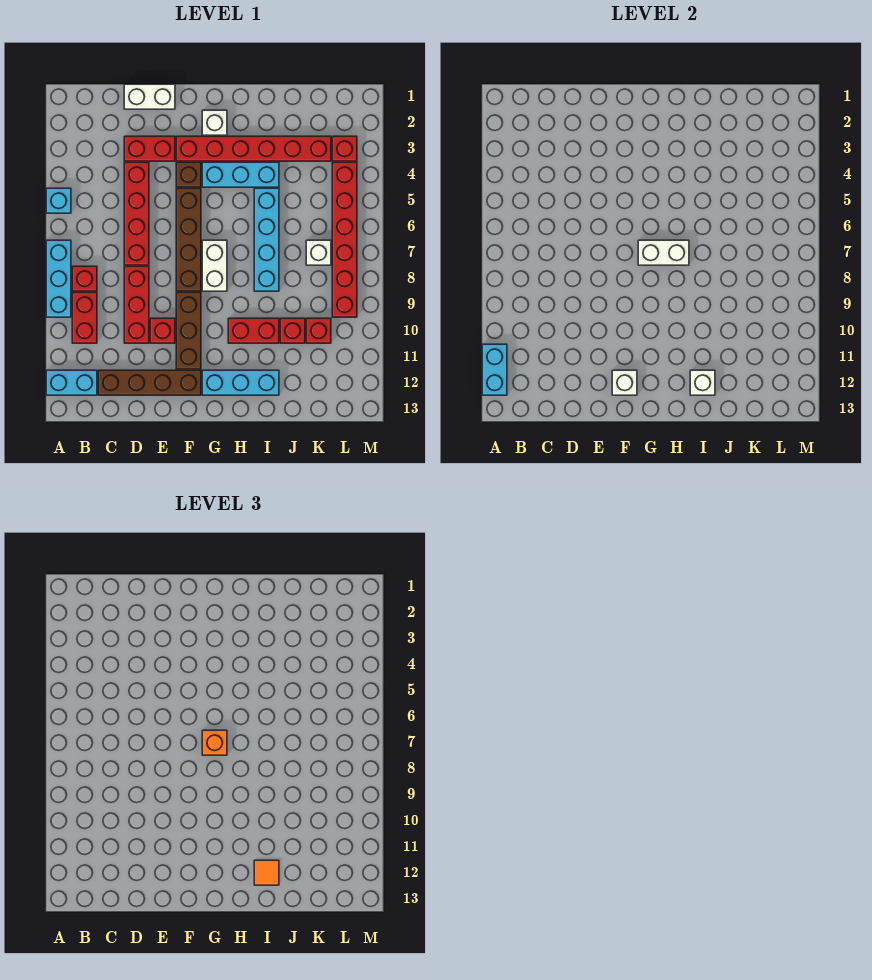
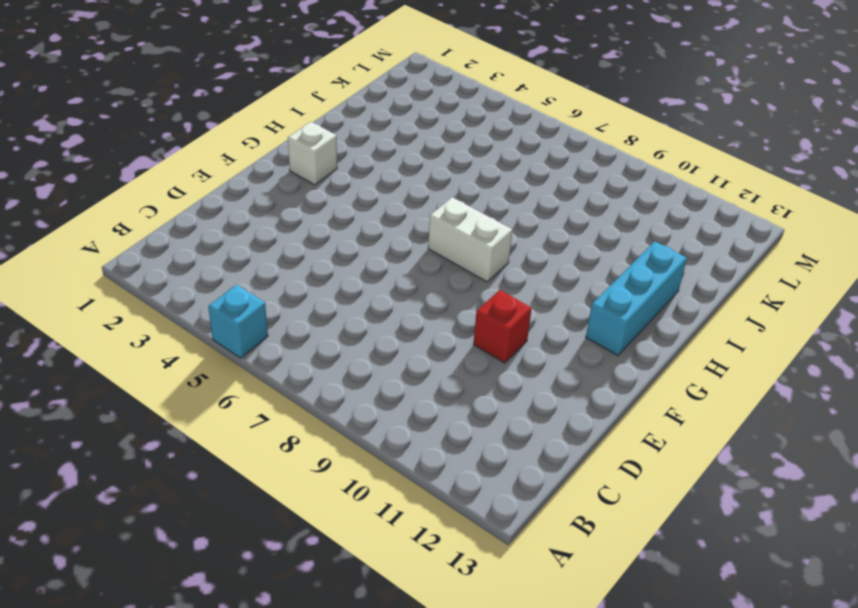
none -> cyan 1x3 brick [46,240,71,317]
none -> cyan 1x2 brick [46,370,97,395]
none -> red 1x1 brick [72,266,97,291]
none -> red 1x2 brick [72,292,97,343]

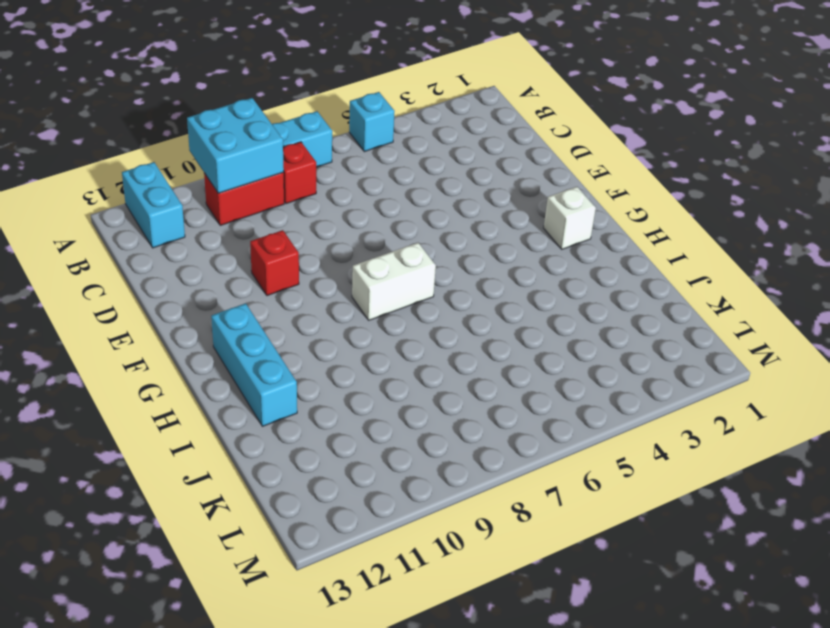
cyan 2x2 brick [187,98,284,193] -> none
none -> brown 1x4 brick [98,370,201,395]
none -> white 1x2 brick [124,84,175,109]
none -> red 1x2 brick [124,136,175,161]
none -> red 1x4 brick [124,162,149,265]

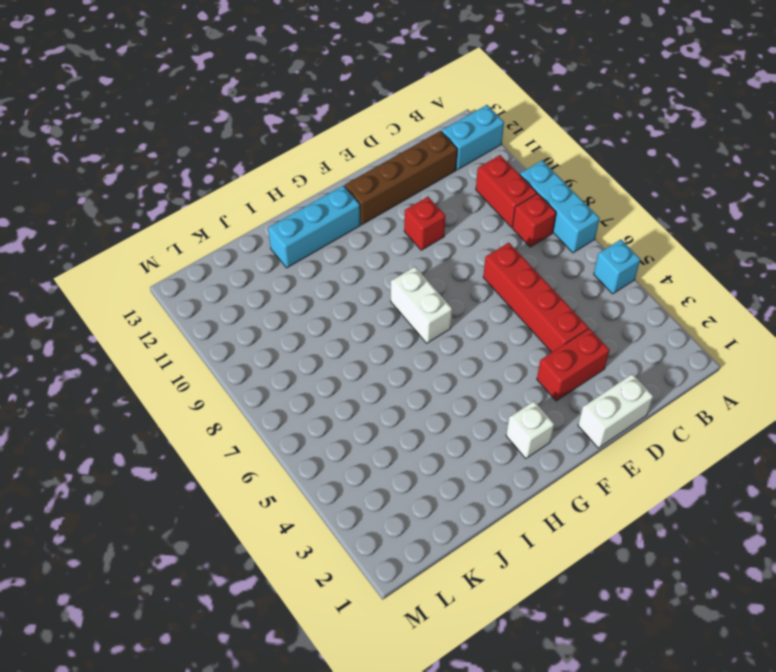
none -> red 1x3 brick [124,266,149,343]
none -> red 1x6 brick [176,136,331,161]
none -> brown 1x1 brick [176,162,201,187]
none -> brown 1x4 brick [176,188,201,291]

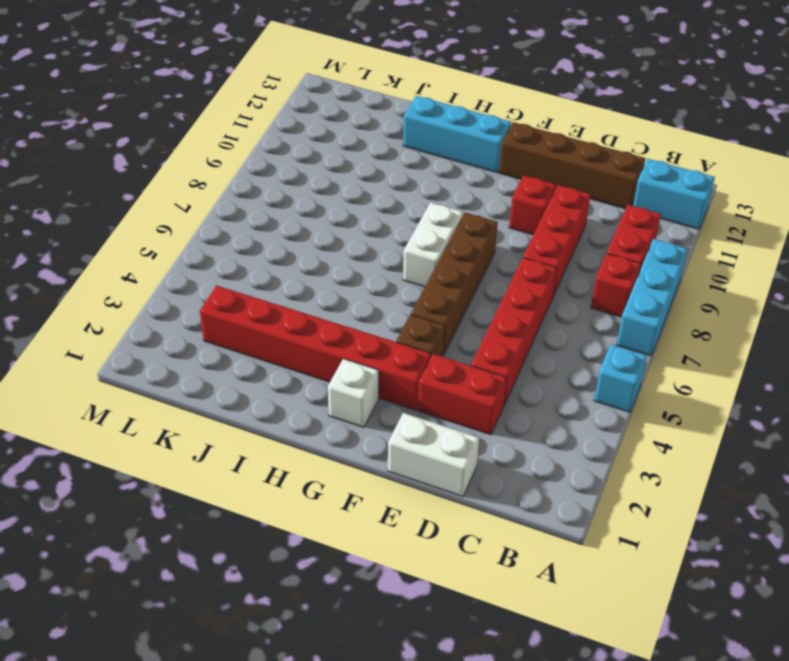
none -> brown 1x3 brick [176,292,201,369]
none -> cyan 1x3 brick [202,162,279,187]
none -> red 1x2 brick [228,318,279,343]
none -> cyan 1x4 brick [254,188,279,291]

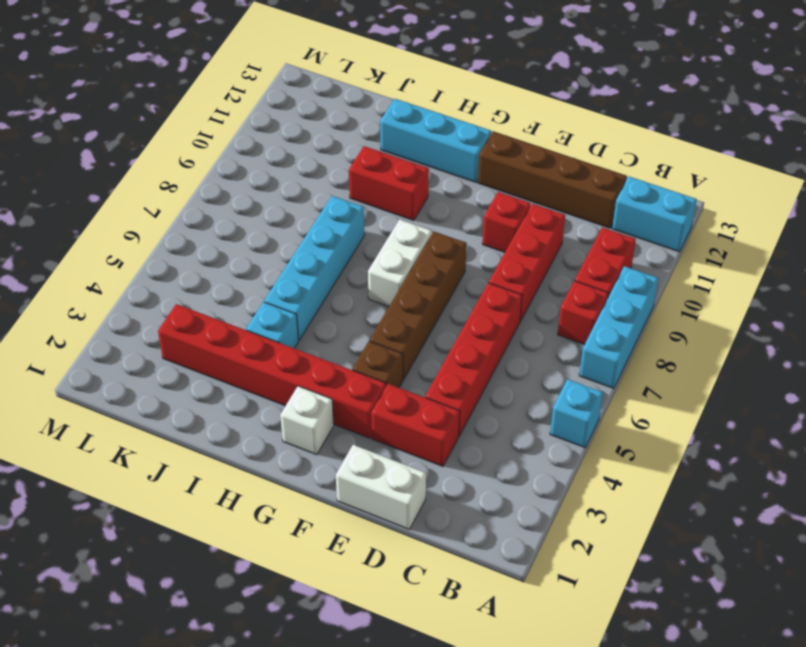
cyan 1x1 brick [246,302,298,348] -> cyan 1x3 brick [202,162,279,187]
none -> brown 1x3 brick [176,292,201,369]
none -> red 1x1 brick [280,318,305,343]
none -> white 1x1 brick [306,240,331,265]
none -> red 1x1 brick [306,318,331,343]

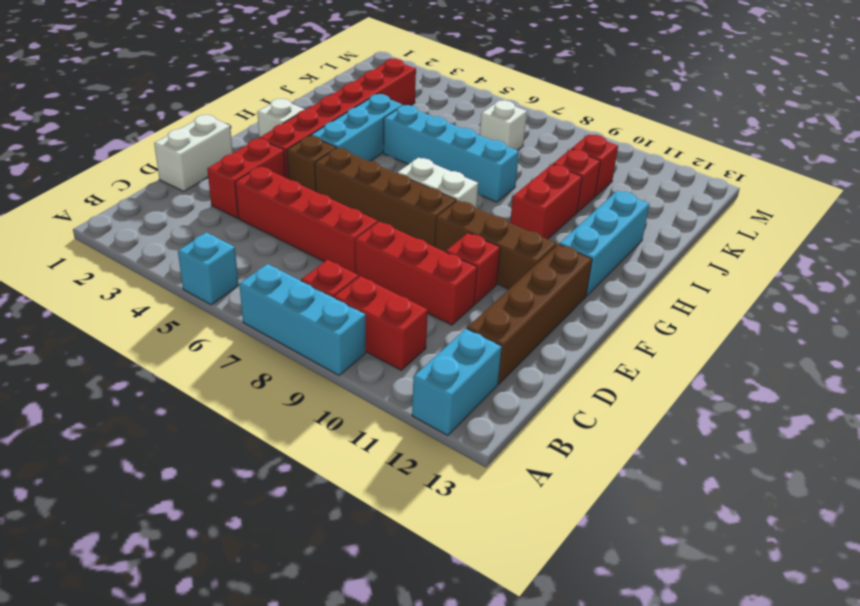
none -> red 1x1 brick [332,136,357,161]
none -> red 1x6 brick [332,162,357,317]
none -> cyan 1x2 brick [482,344,507,395]
none -> white 1x1 brick [612,370,637,395]

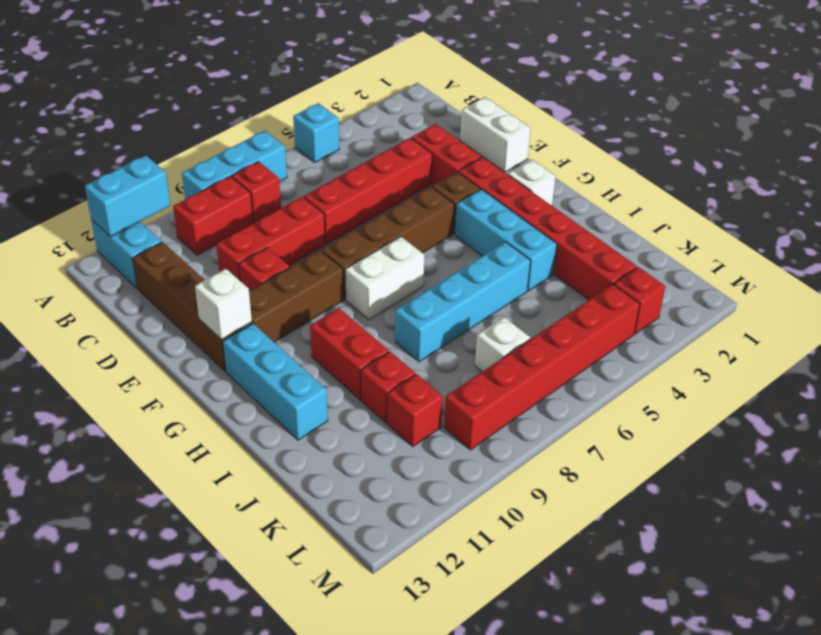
none -> white 1x2 brick [638,240,689,265]
none -> white 1x1 brick [690,370,715,395]
none -> orange 1x1 brick [202,730,227,755]
none -> orange 1x1 tile [254,860,279,885]

